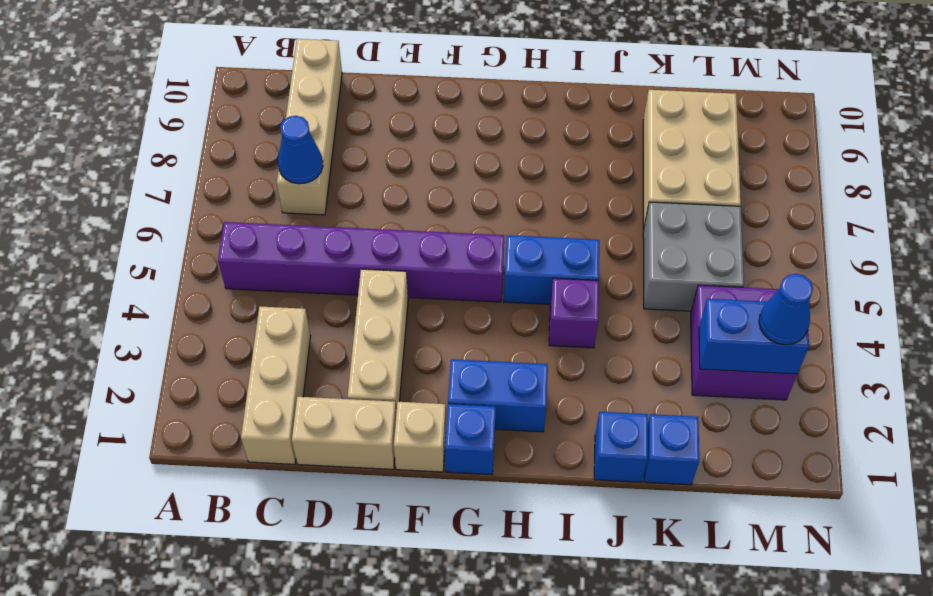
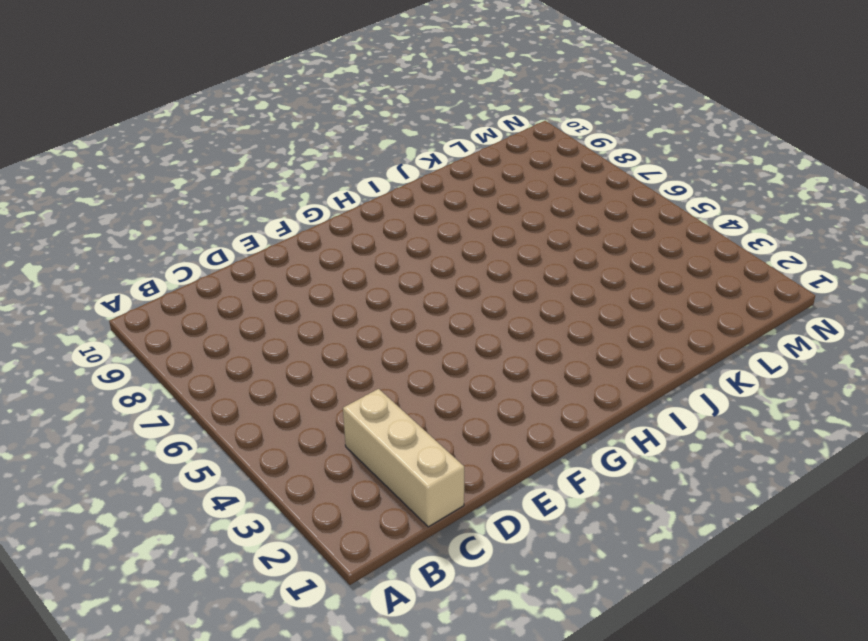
none -> purple 1x6 brick [218,222,504,302]
none -> tan 1x4 brick [277,39,342,215]
none -> tan 1x2 brick [292,397,396,469]

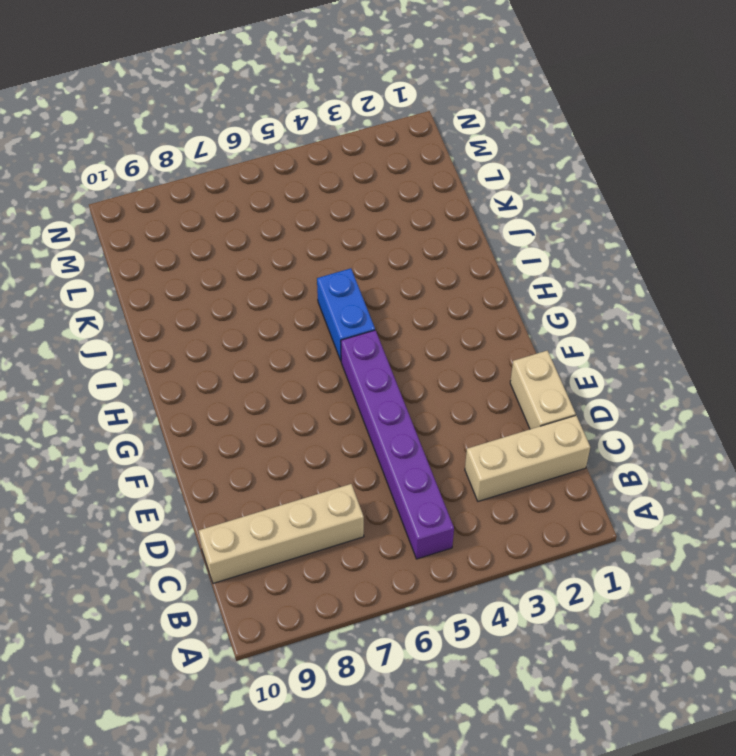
none -> tan 1x3 brick [347,269,408,412]
none -> tan 1x1 brick [394,402,446,472]
none -> blue 1x1 brick [445,404,496,475]

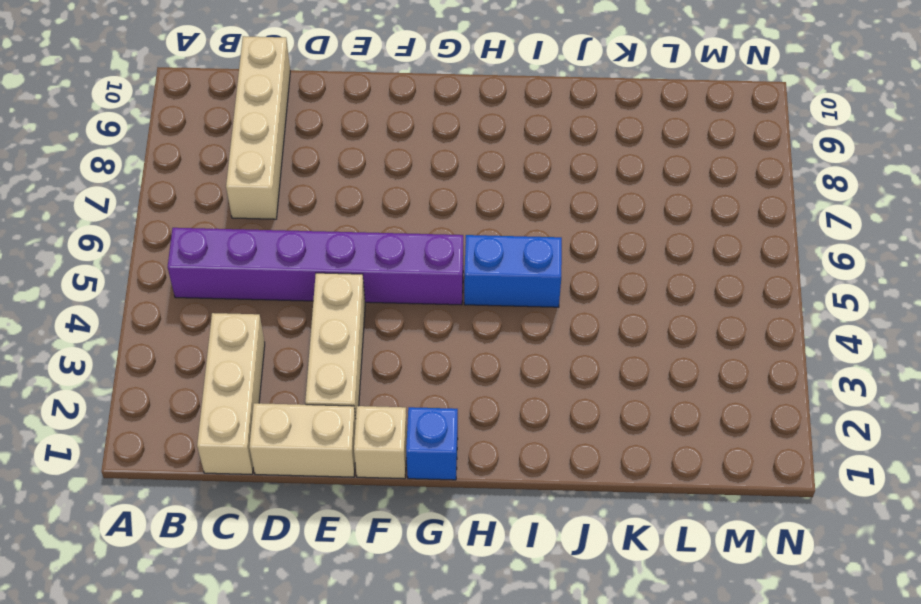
none -> blue 1x2 brick [448,359,548,432]
none -> purple 1x1 brick [549,278,599,348]
none -> blue 1x1 brick [594,412,648,482]

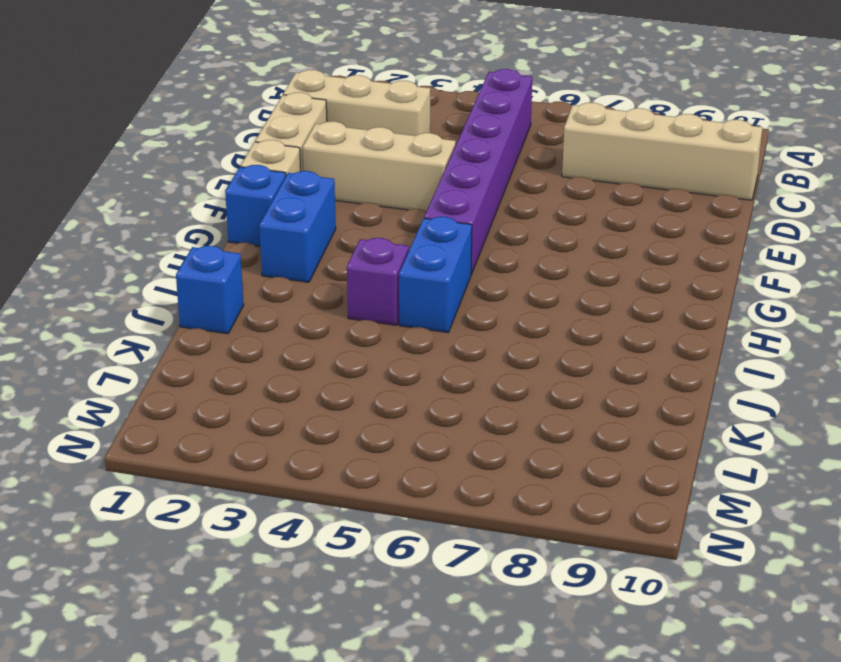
none -> blue 1x1 brick [644,414,699,485]
none -> grey 2x2 brick [643,202,744,311]
none -> tan 2x3 brick [643,90,741,230]

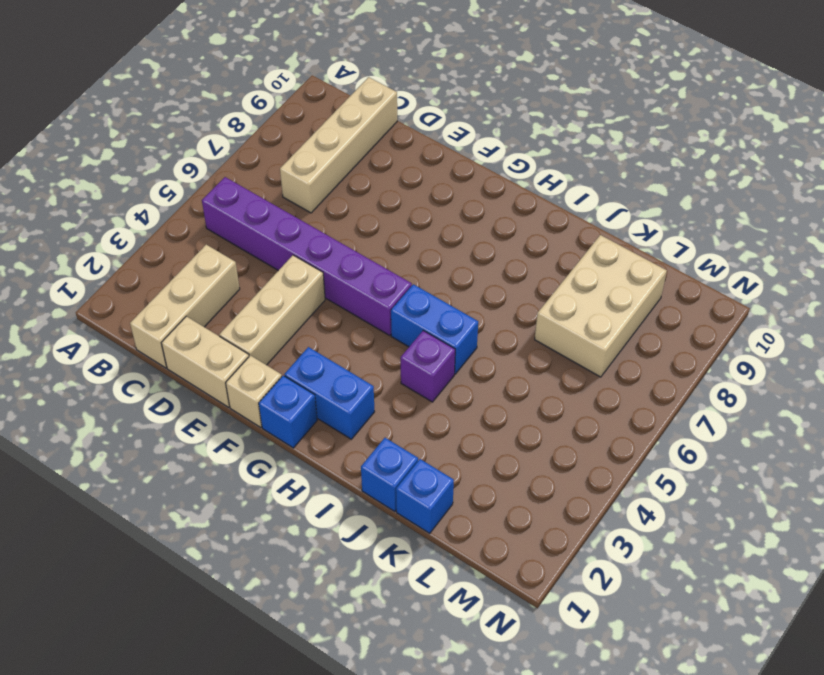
none -> grey 2x2 brick [643,202,744,311]
none -> purple 2x2 brick [691,285,797,400]
none -> blue 1x1 cone [278,116,323,184]

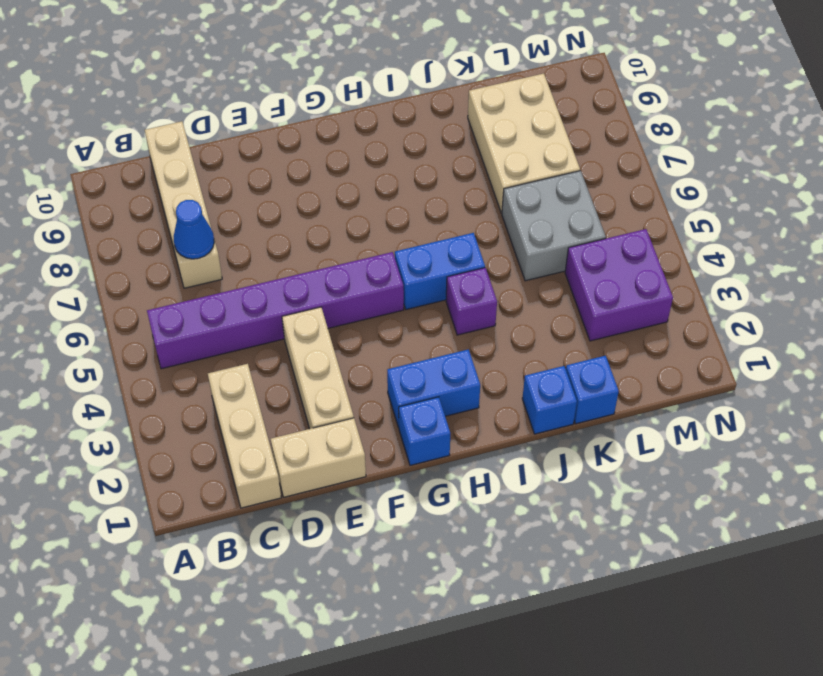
none -> tan 1x1 brick [394,402,446,472]
none -> blue 1x2 brick [699,299,809,374]
none -> blue 1x1 cone [759,274,813,345]

